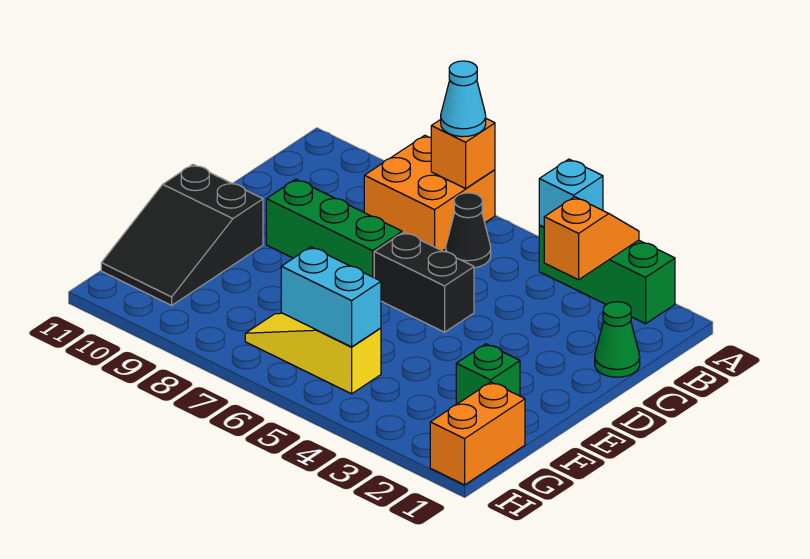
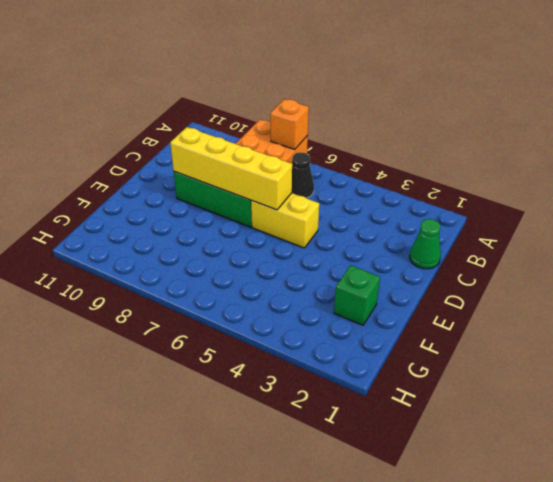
yellow 1x2 brick [251,193,319,248] -> black 1x2 brick [374,232,474,332]
yellow 1x4 brick [170,127,292,210] -> none
none -> green 1x3 brick [539,225,675,324]
none -> black 2x3 slope [101,165,263,305]
none -> orange 1x2 brick [430,382,525,485]

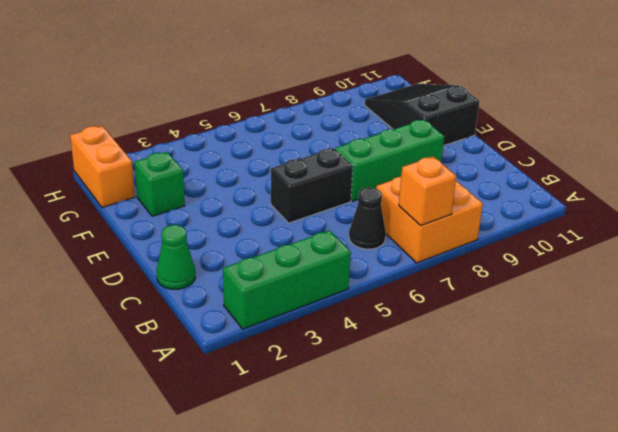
none -> yellow 1x3 slope [245,313,381,394]
none -> orange 1x2 slope [544,197,639,280]
none -> cyan 1x1 brick [539,159,603,227]

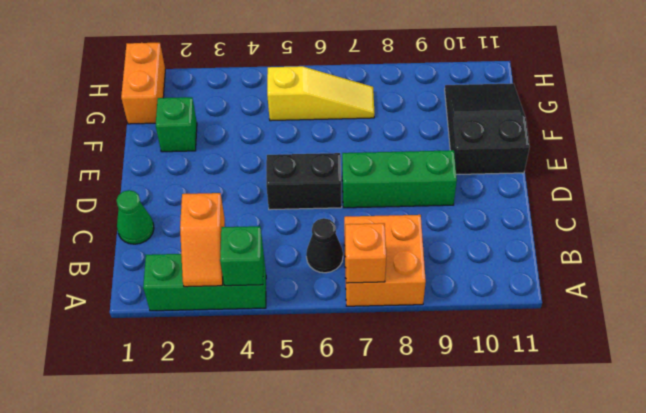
green 1x1 brick [220,226,263,286] -> cyan 1x1 brick [539,159,603,227]
none -> cyan 1x2 brick [281,247,381,347]
none -> cyan 1x1 cone [441,61,486,137]

